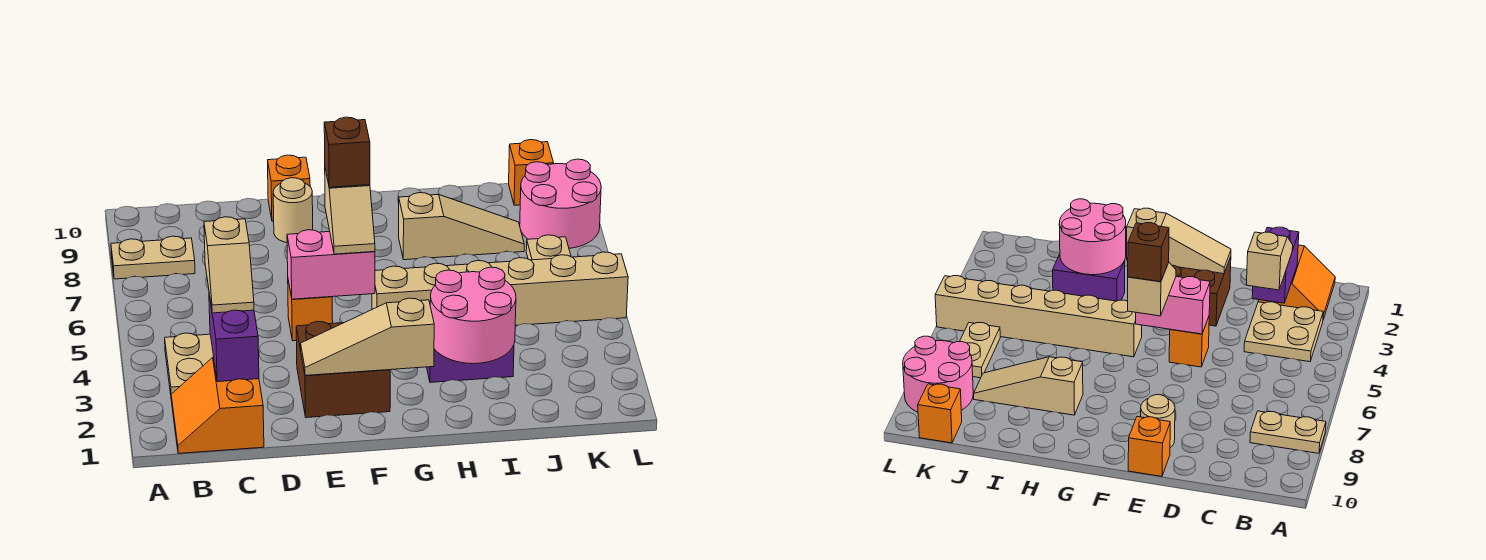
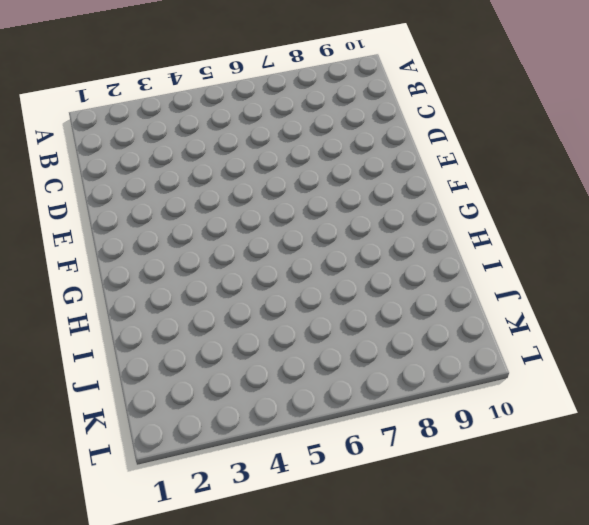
none -> tan 1x2 plate [111,236,195,279]
none -> orange 2x2 slope [171,357,264,453]
none -> tan 2x2 plate [165,333,214,394]

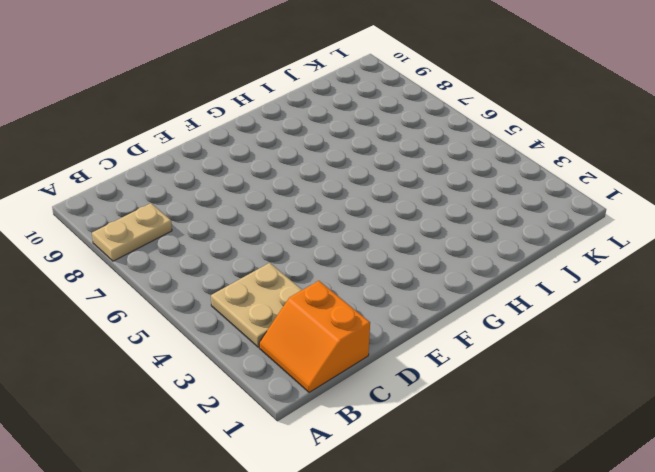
none -> brown 2x2 brick [296,321,390,418]
none -> orange 1x1 brick [288,281,333,341]
none -> tan 1x1 round brick [273,178,313,243]

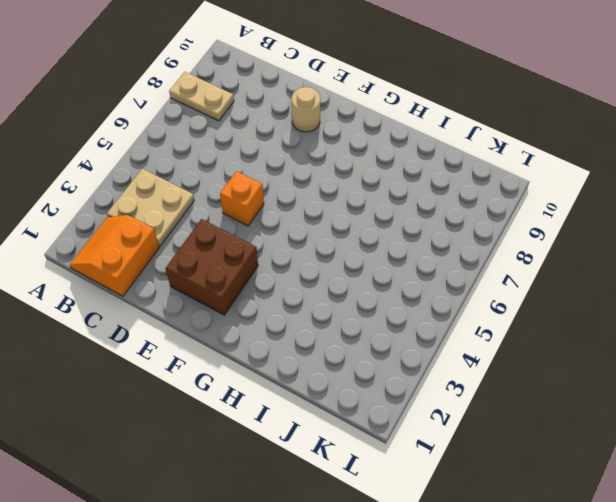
none -> orange 1x1 brick [268,155,310,221]
none -> tan 1x6 brick [372,252,628,325]
none -> purple 1x2 brick [427,345,514,382]

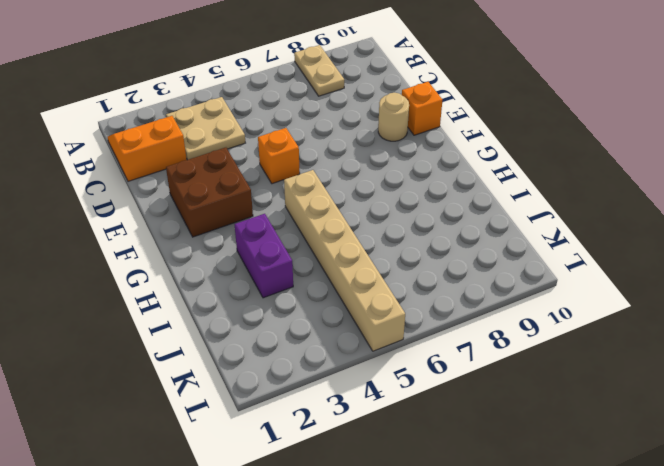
none -> tan 1x3 slope [399,193,524,260]
none -> tan 1x2 plate [526,235,571,260]
none -> pink 2x2 round brick [520,159,601,248]

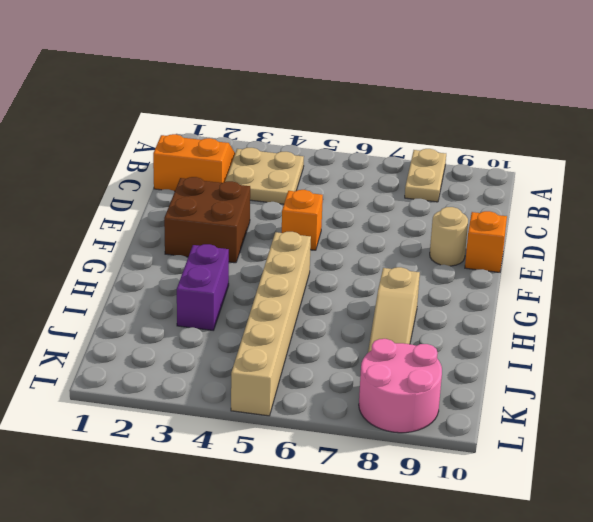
none -> tan 1x2 plate [526,235,571,260]
none -> orange 1x1 brick [509,140,554,205]
none -> purple 1x2 brick [209,294,259,382]

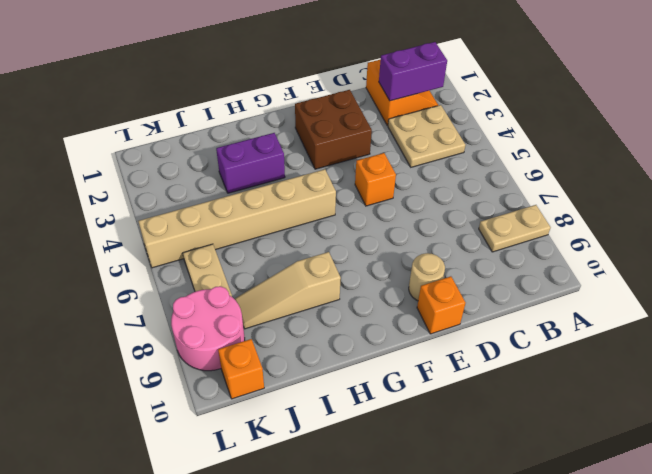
purple 1x2 brick [379,42,447,101] -> purple 1x2 brick turned to [209,294,259,382]
none -> tan 1x3 slope [301,298,434,375]
none -> pink 1x2 brick [287,230,375,299]
none -> pink 2x2 round brick [430,267,516,364]

